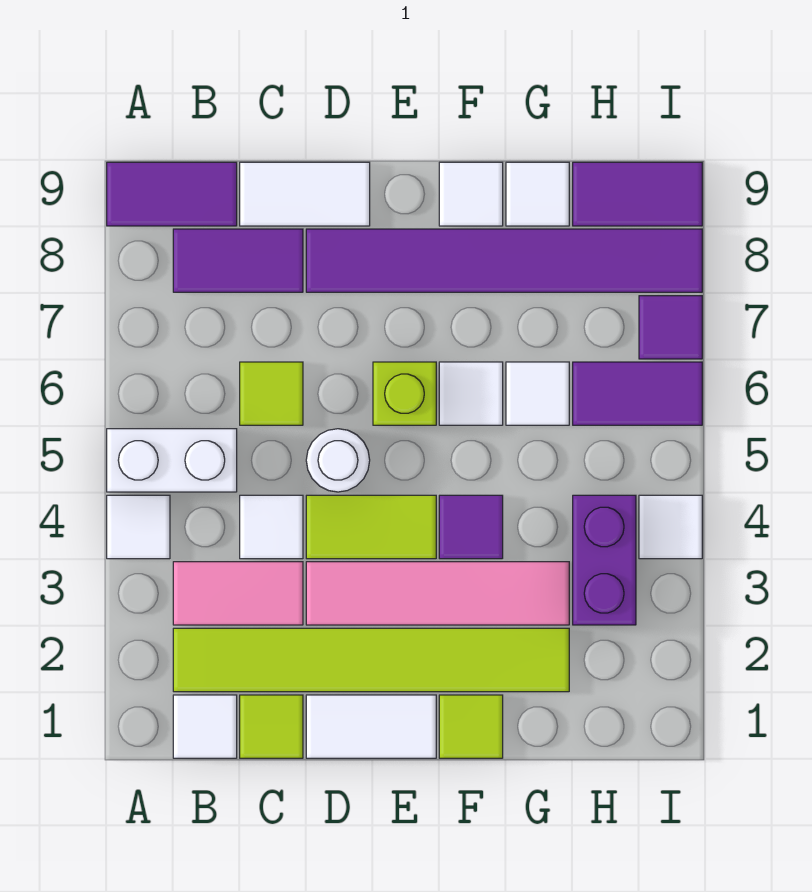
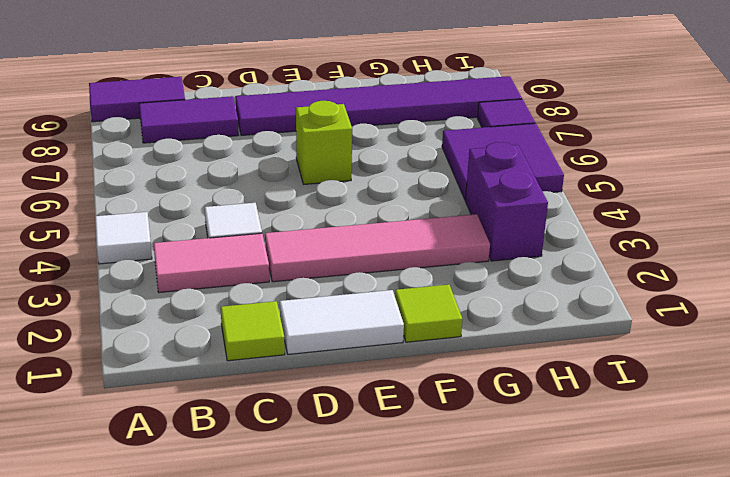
purple 2x2 tile [442,123,564,200] -> purple 1x2 tile [573,362,702,425]
none -> white 1x2 brick [107,429,237,492]
none -> white 1x1 tile [173,695,237,758]
none -> lime 1x6 tile [173,628,569,692]

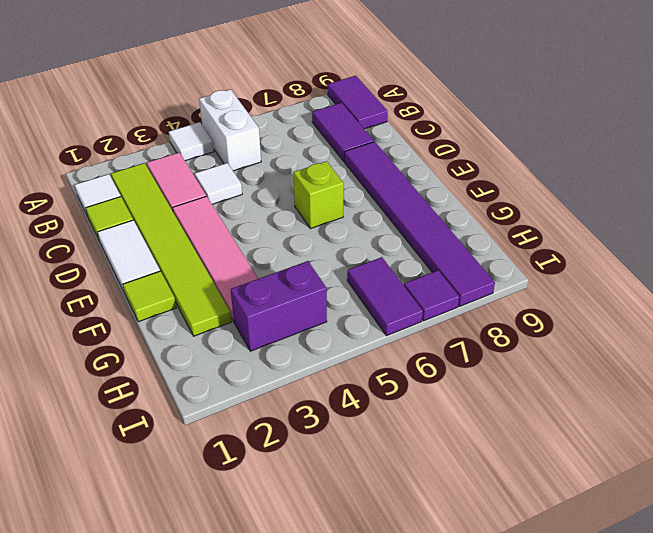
none -> lime 1x1 tile [240,362,303,425]
none -> white 1x2 tile [240,162,370,226]
none -> lime 1x2 tile [306,495,436,559]

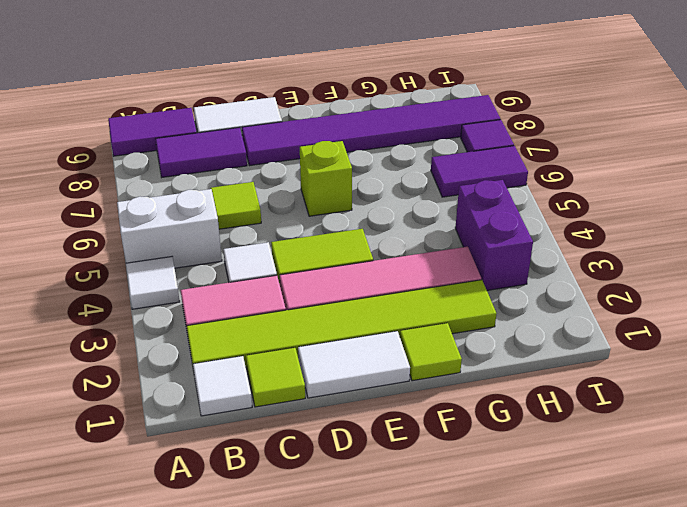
none -> white 1x1 round brick [306,429,370,492]
none -> purple 1x1 tile [439,495,503,559]
none -> white 1x1 tile [439,362,503,425]

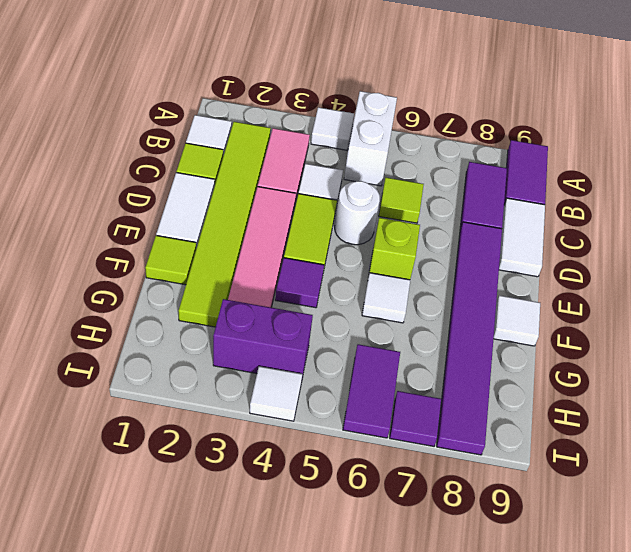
none -> white 1x1 tile [506,362,569,425]
none -> white 1x1 tile [506,162,569,226]
none -> purple 1x2 tile [573,162,702,226]

